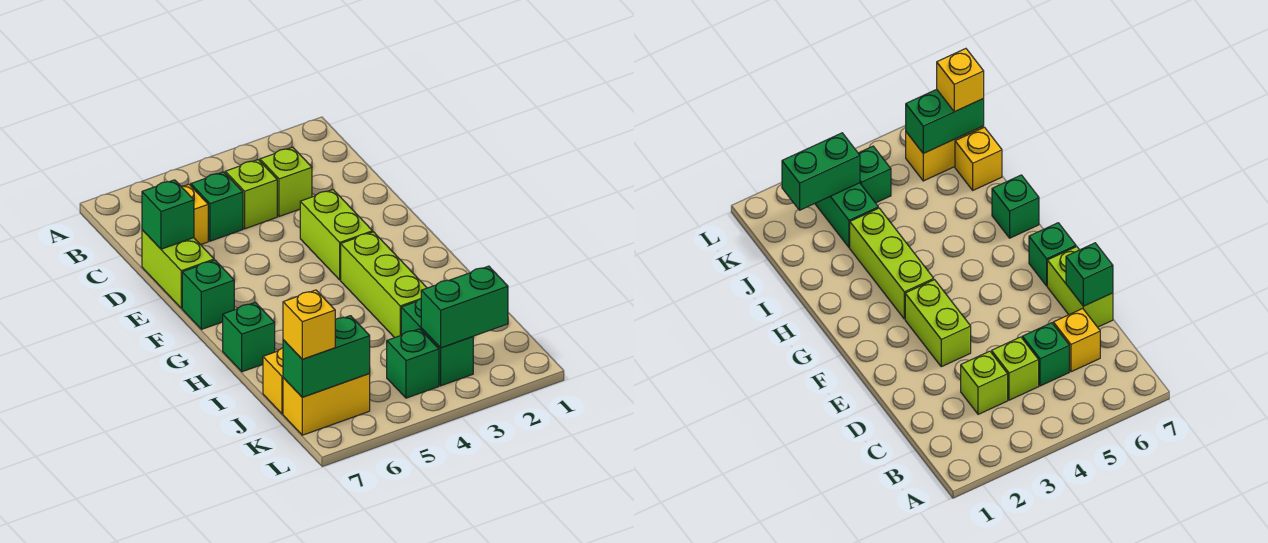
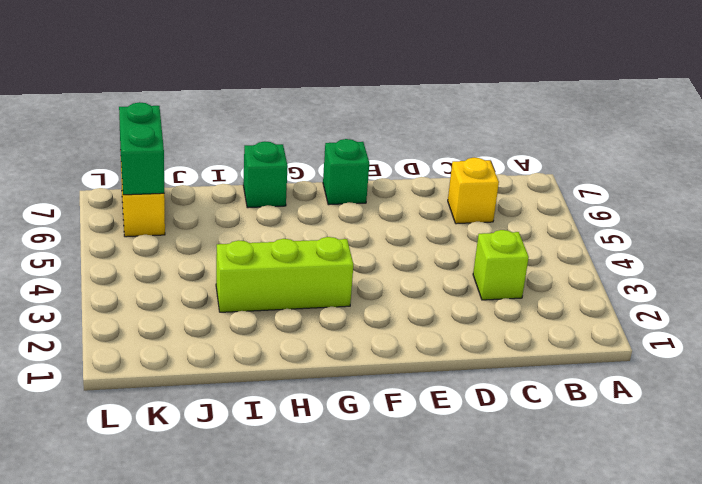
none -> lime 1x1 brick [225,160,277,229]
none -> green 1x1 brick [191,172,243,241]
none -> lime 1x2 brick [142,230,214,308]

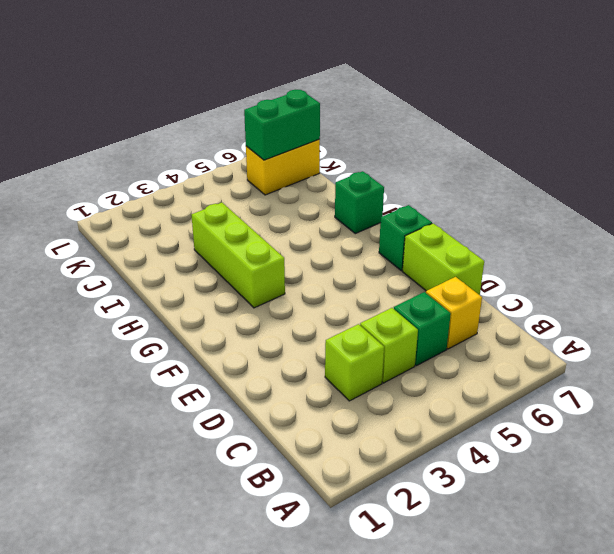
none -> lime 1x2 brick [300,190,373,280]
none -> green 1x2 brick [401,299,473,386]
none -> yellow 1x1 brick [263,348,283,414]

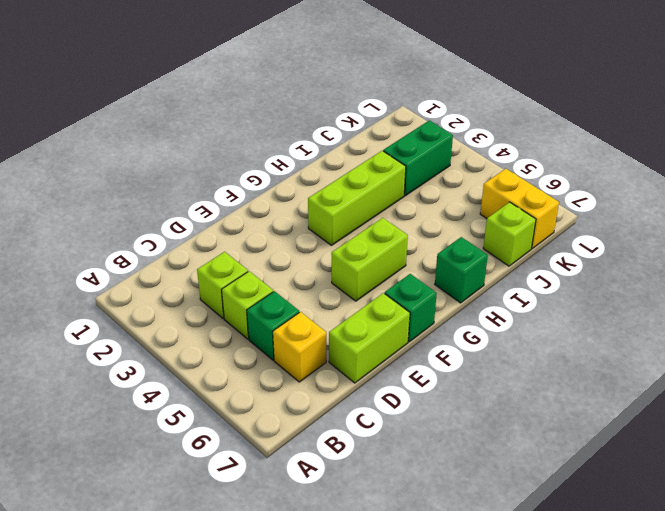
lime 1x2 brick [331,218,408,301] -> lime 1x2 brick moved to [300,190,373,280]
lime 1x1 brick [483,202,536,266] -> yellow 1x1 brick [263,348,283,414]
none -> green 1x1 brick [387,329,439,398]
none -> green 1x1 brick [142,180,194,249]
none -> green 1x2 brick [421,266,508,348]

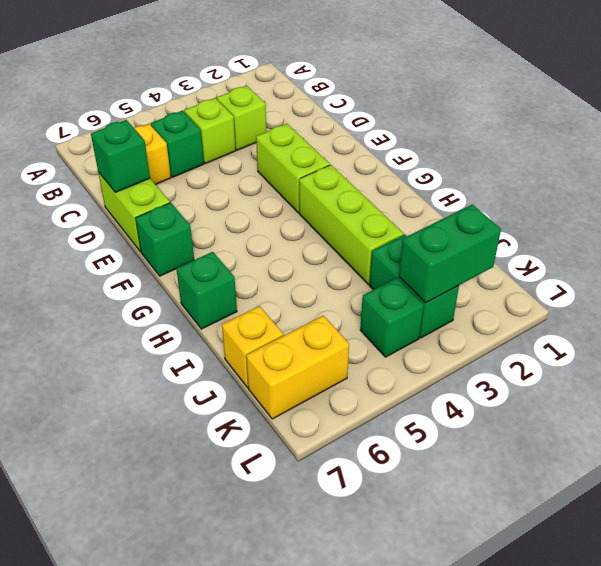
none -> green 1x2 brick [283,316,370,397]
none -> yellow 1x1 brick [283,290,335,359]

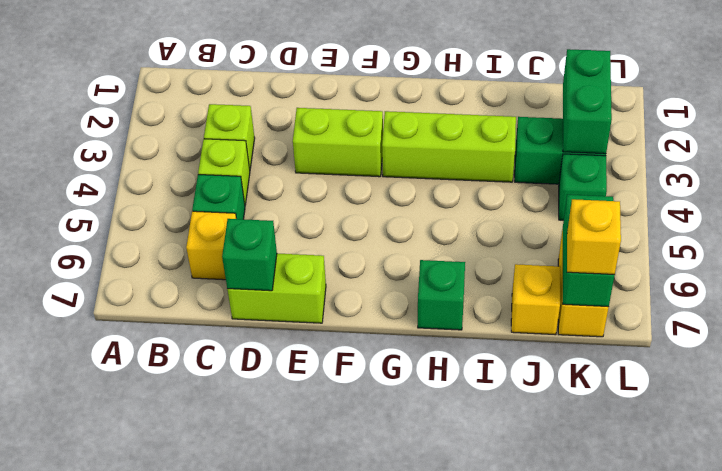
none -> green 1x1 brick [182,260,234,329]

